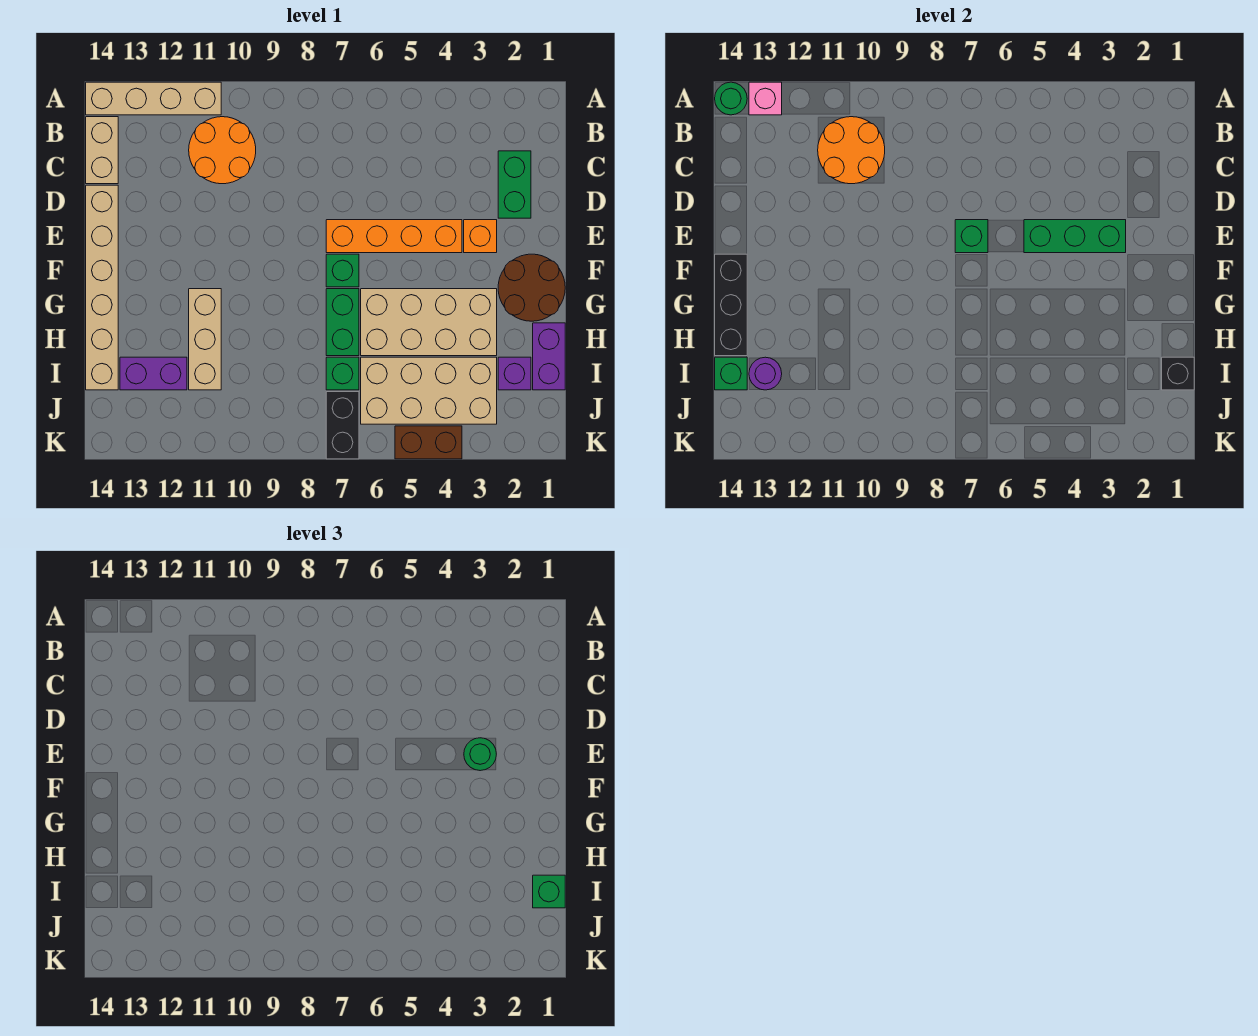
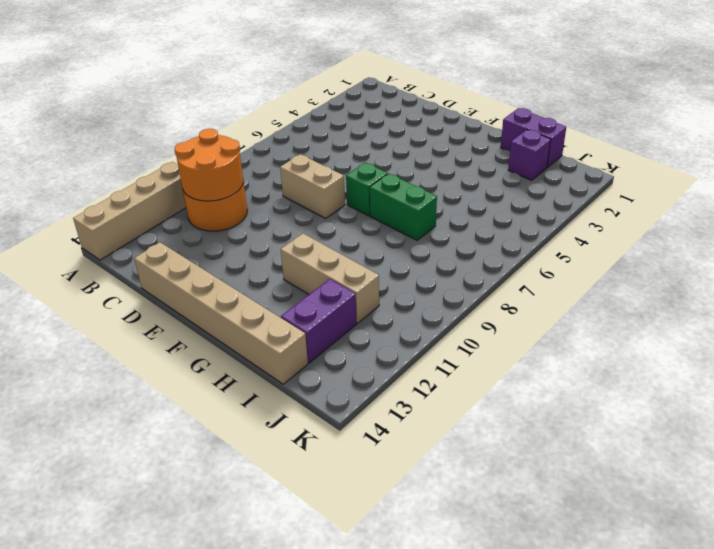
tan 1x2 brick [280,154,345,218] -> tan 1x2 brick moved to [86,117,118,184]
none -> green 1x2 brick [498,151,531,218]
none -> orange 1x1 brick [464,220,497,253]
none -> orange 1x4 brick [326,220,462,253]
none -> brown 2x2 round brick [498,254,565,321]

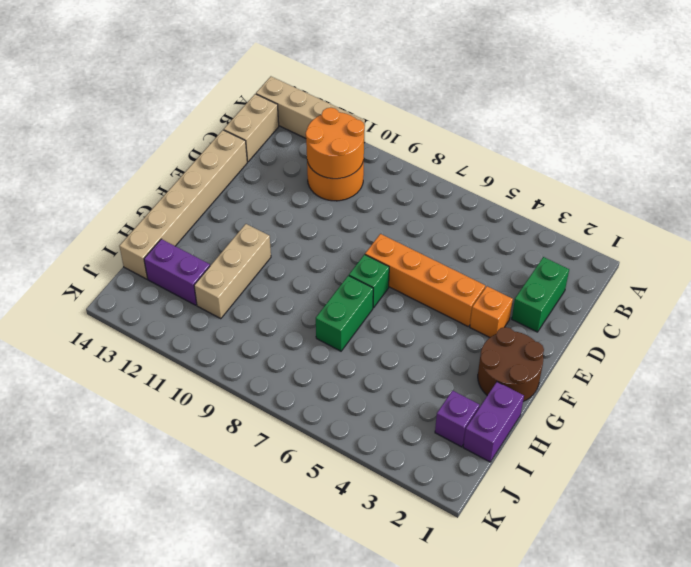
none -> tan 2x4 brick [361,289,497,356]
none -> tan 2x4 brick [361,357,497,424]
none -> green 1x1 brick [326,357,359,390]
none -> black 1x2 brick [326,392,359,459]

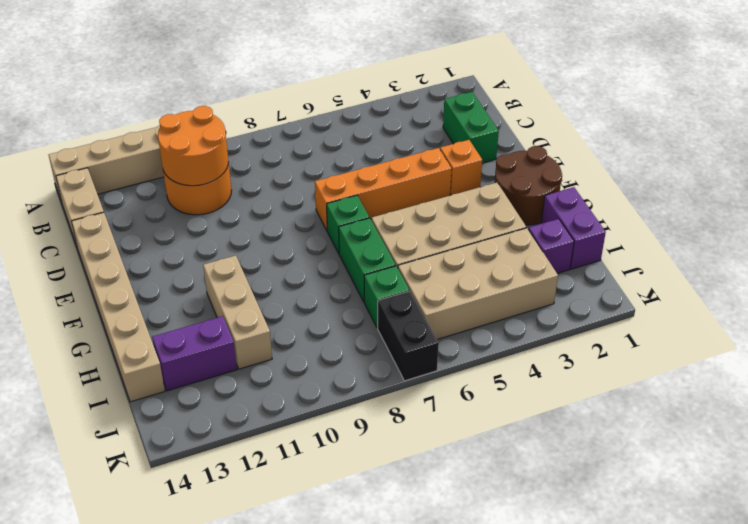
none -> brown 1x2 brick [395,426,462,459]
none -> pink 1x1 brick [749,82,782,115]
none -> green 1x1 round brick [715,82,747,115]
none -> green 1x3 brick [1024,220,1126,253]

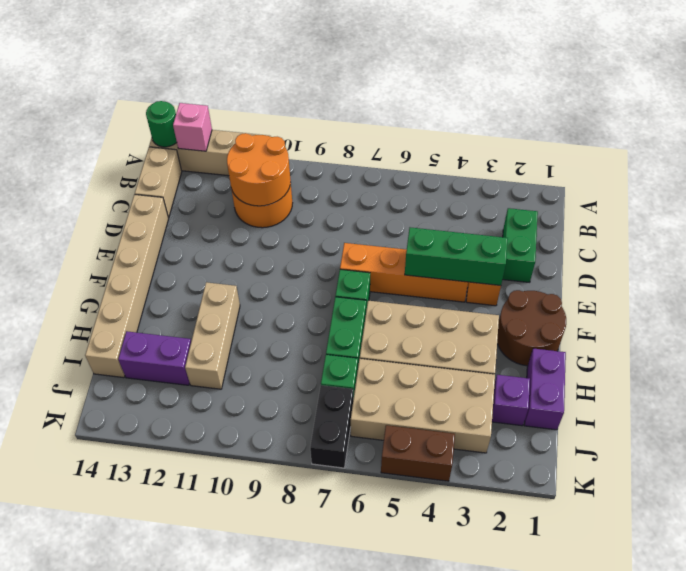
none -> green 1x1 brick [955,220,988,253]
none -> black 1x3 brick [715,254,747,356]
none -> black 1x1 brick [1162,357,1194,390]
none -> purple 1x1 round brick [749,357,782,390]

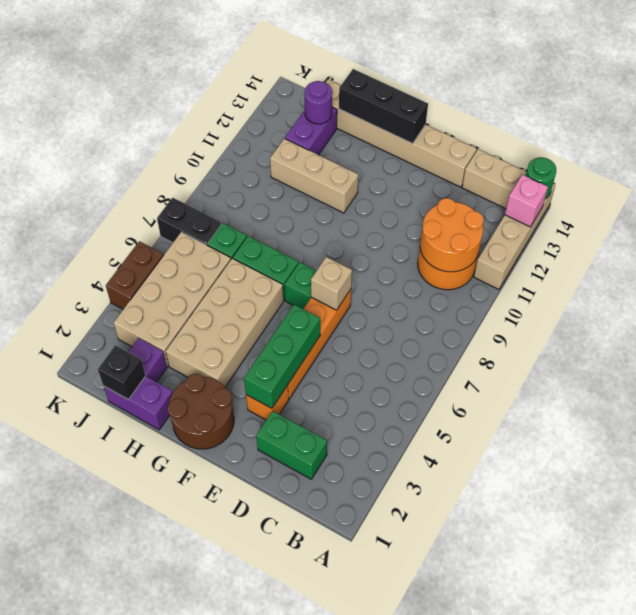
tan 1x1 brick [311,257,352,310] -> green 1x1 brick [955,220,988,253]
none -> green 1x1 brick [715,357,747,390]
none -> green 1x1 round brick [464,738,496,771]
none -> green 1x1 brick [533,875,565,908]

